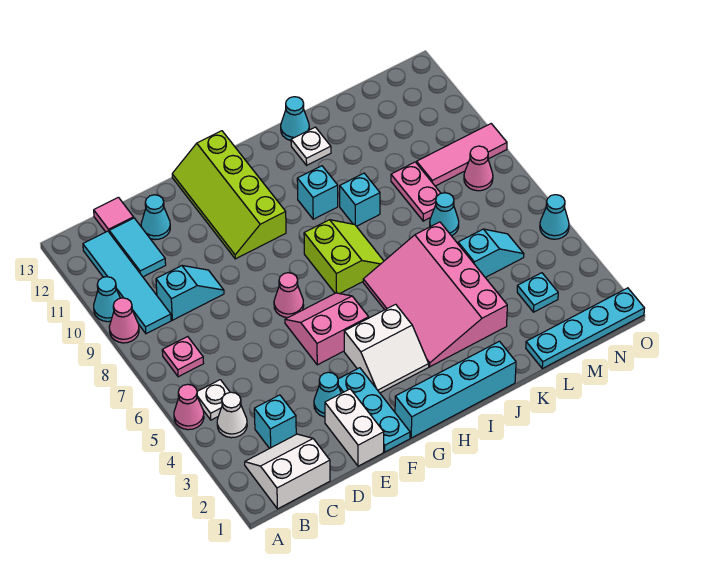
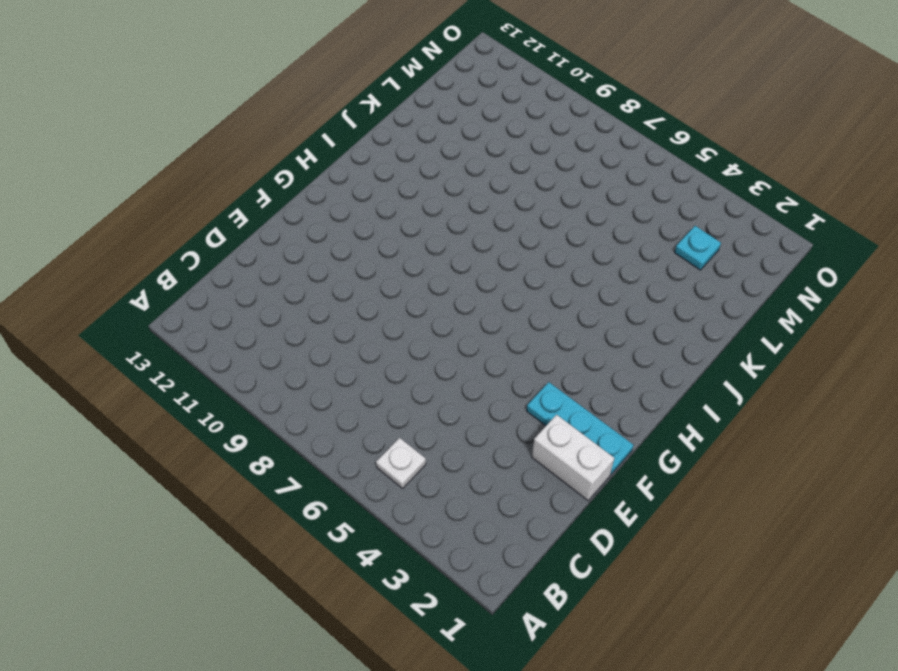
none -> pink 1x1 cone [174,384,204,430]
none -> pink 1x1 cone [109,298,139,343]
none -> cyan 1x1 cone [94,277,120,322]
none -> white 2x2 slope [245,434,330,509]

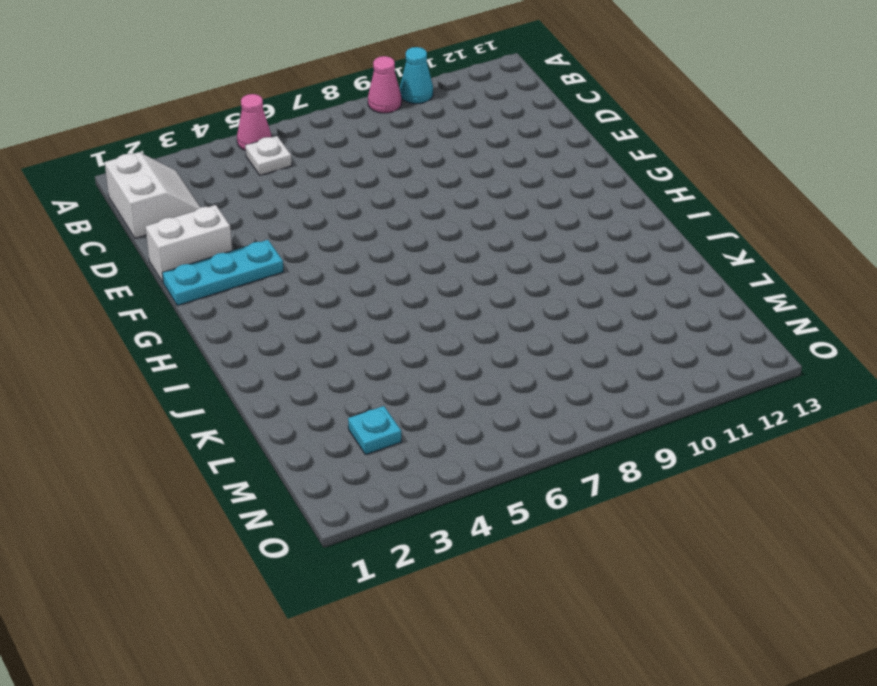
none -> white 1x1 cone [217,392,247,438]
none -> pink 1x1 plate [162,337,204,377]
none -> cyan 1x4 tile [83,231,171,334]
none -> cyan 1x1 brick [254,395,296,448]

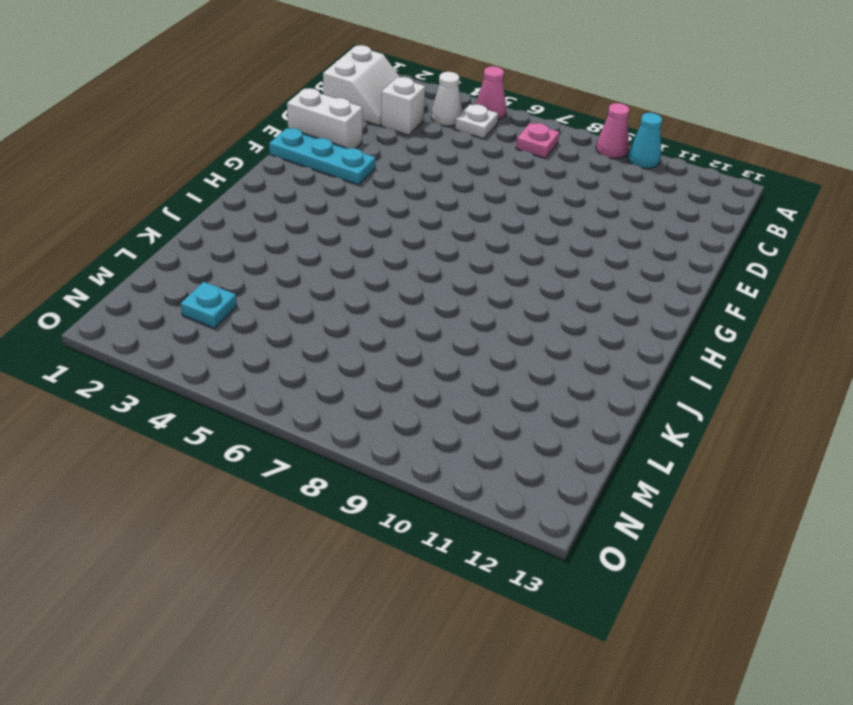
white 1x1 brick [381,77,425,135] -> cyan 1x1 brick [254,395,296,448]
none -> cyan 1x4 tile [83,231,171,334]
none -> cyan 1x2 slope [156,266,224,320]
none -> cyan 1x2 tile [109,218,166,277]
none -> pink 1x1 tile [94,197,134,232]

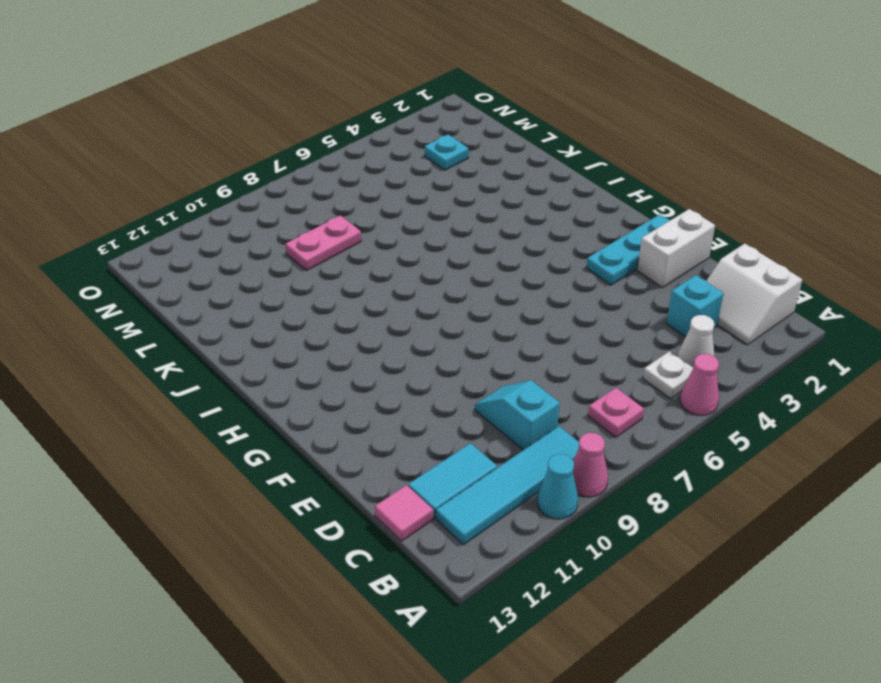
none -> cyan 1x1 cone [141,195,170,240]
none -> cyan 1x1 cone [314,372,341,417]
none -> pink 2x2 slope [285,293,369,365]
none -> pink 1x1 cone [274,273,304,318]

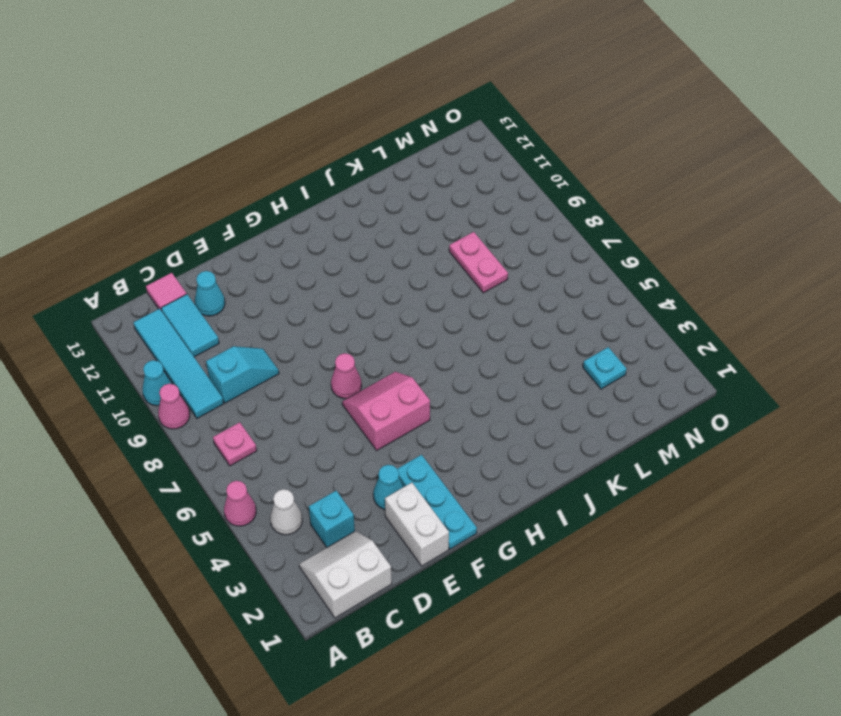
none -> white 1x1 plate [197,380,230,420]
none -> lime 2x4 slope [172,131,286,259]
none -> cyan 1x4 brick [395,341,516,438]
none -> white 2x2 slope [344,304,429,393]

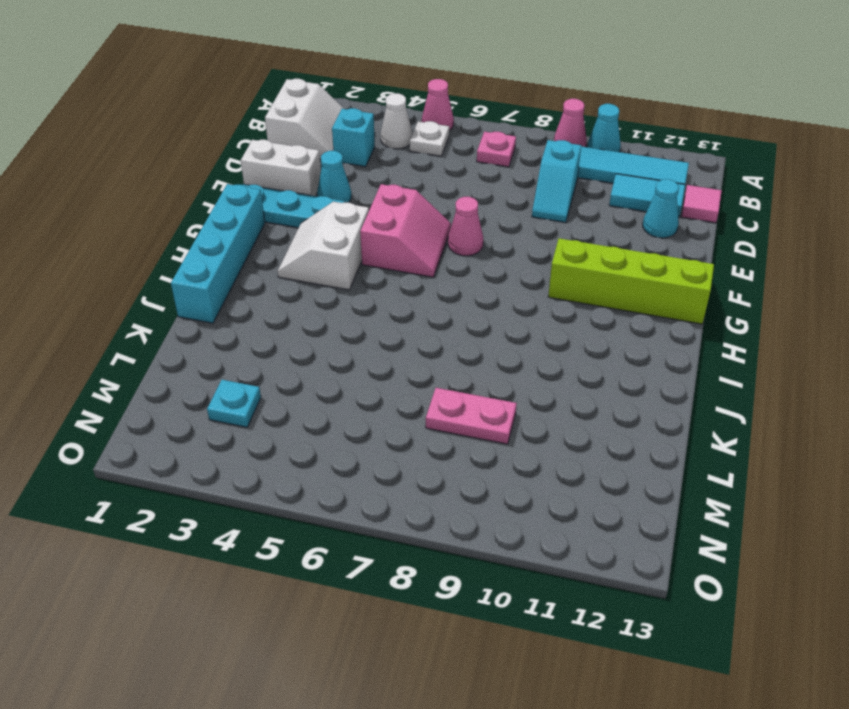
none -> lime 2x2 slope [304,220,384,294]
none -> pink 3x4 slope [363,222,507,367]
none -> cyan 1x1 brick [297,166,338,219]
none -> cyan 1x1 brick [340,173,380,226]

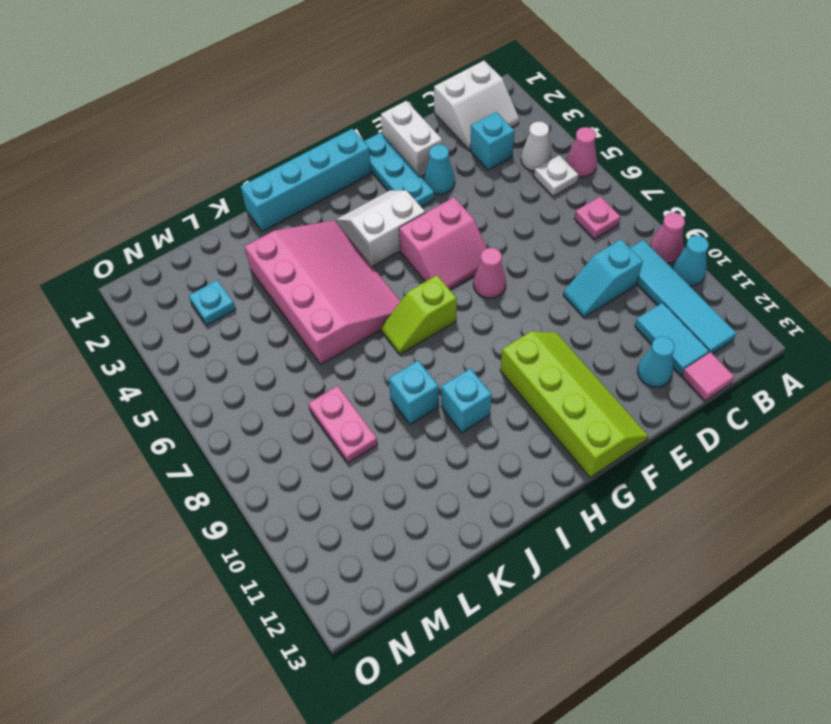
lime 1x2 slope [381,275,457,354] -> lime 2x2 slope [304,220,384,294]
none -> white 1x1 plate [291,127,331,165]
none -> cyan 1x1 cone [281,97,309,141]
none -> cyan 1x4 plate [526,288,645,369]
none -> cyan 1x2 slope [458,229,524,278]

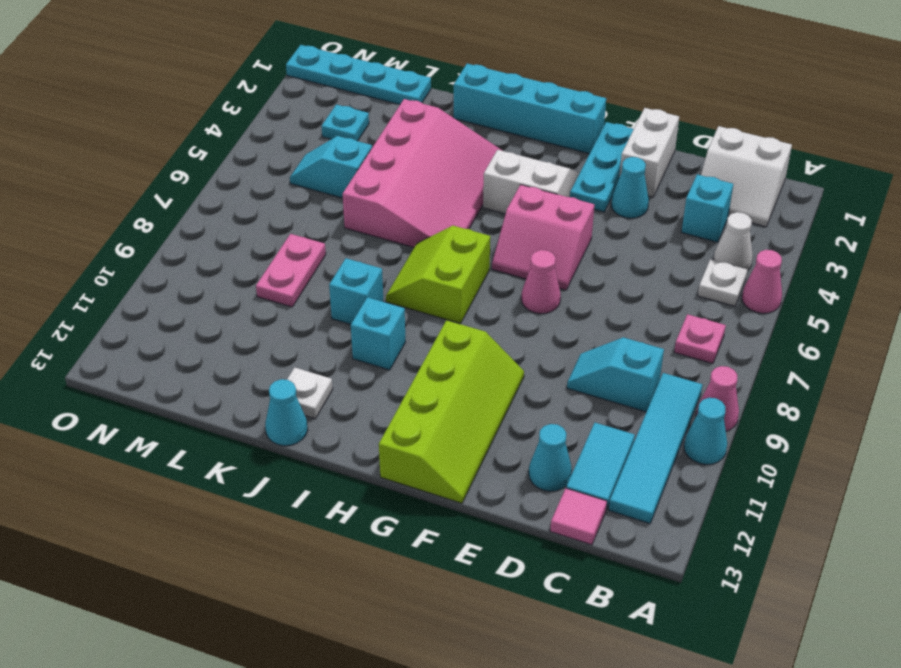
none -> cyan 1x1 cone [430,193,459,236]
none -> pink 1x3 tile [417,124,507,186]
none -> pink 1x1 cone [464,146,493,191]
none -> cyan 1x1 cone [540,195,569,239]

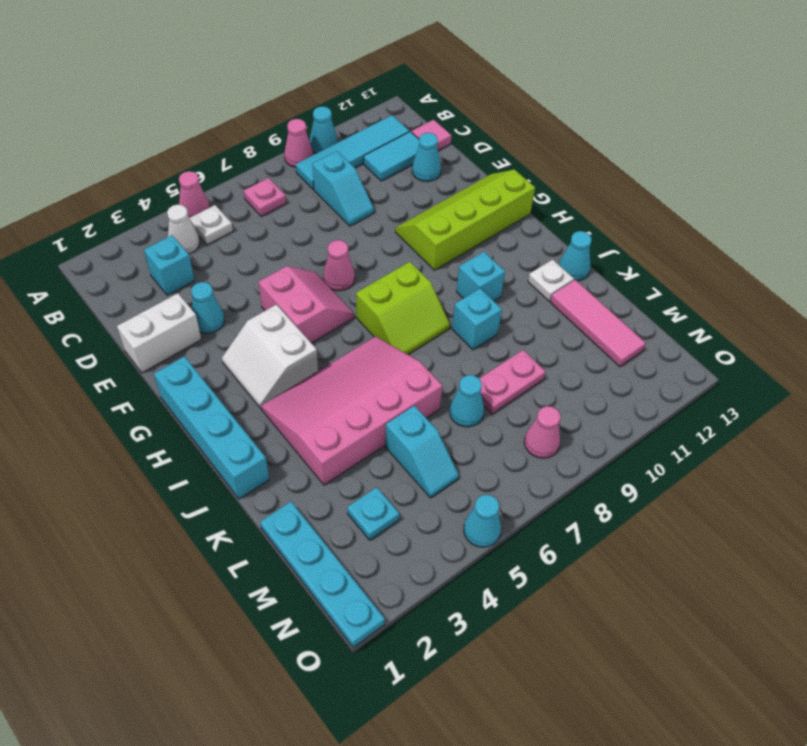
pink 1x3 tile [550,280,646,367] -> pink 1x3 tile moved to [417,124,507,186]
none -> white 2x2 slope [245,434,330,509]
none -> cyan 1x3 plate [338,368,410,452]

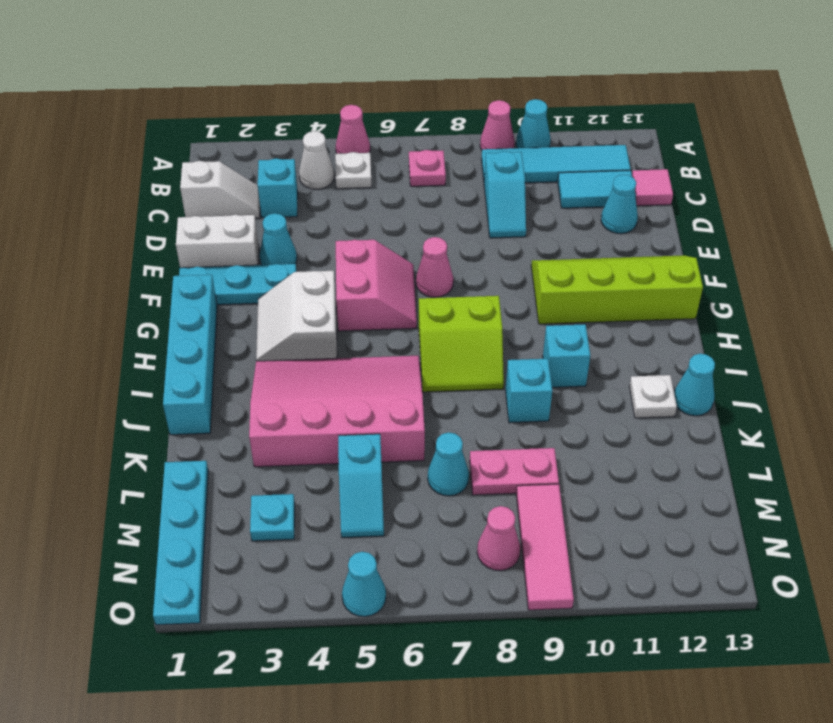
white 1x2 slope [180,161,260,218] -> white 2x2 slope [245,434,330,509]

